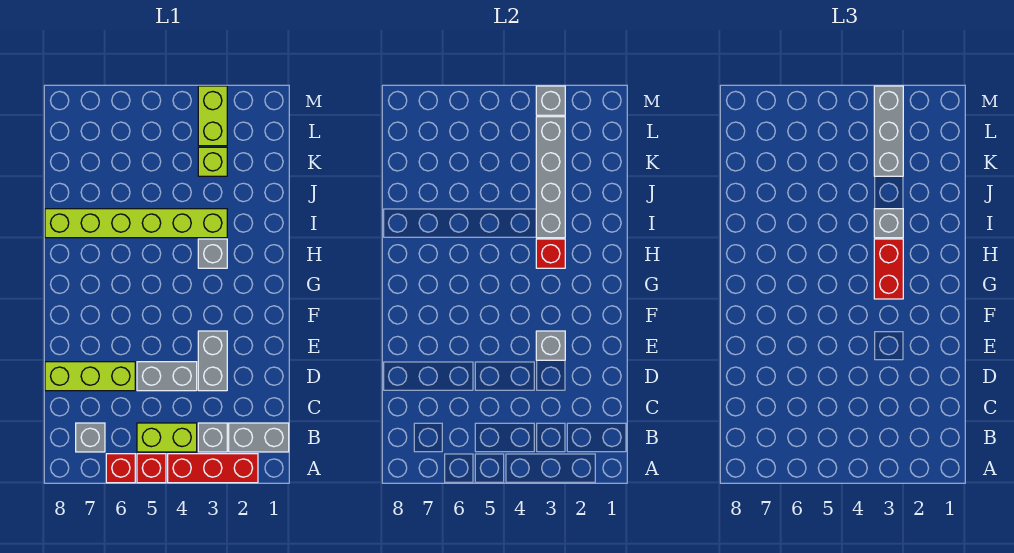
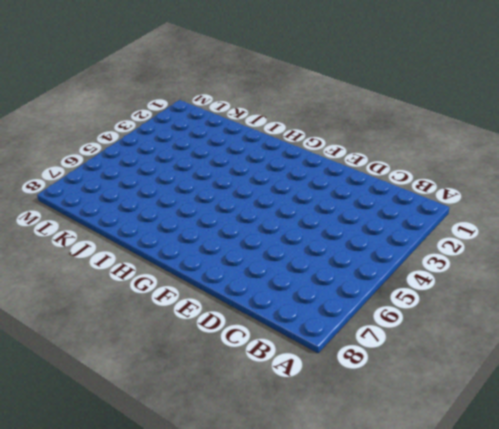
none -> red 1x3 brick [168,454,258,483]
none -> red 1x1 brick [137,454,166,483]
none -> red 1x1 brick [106,454,135,483]

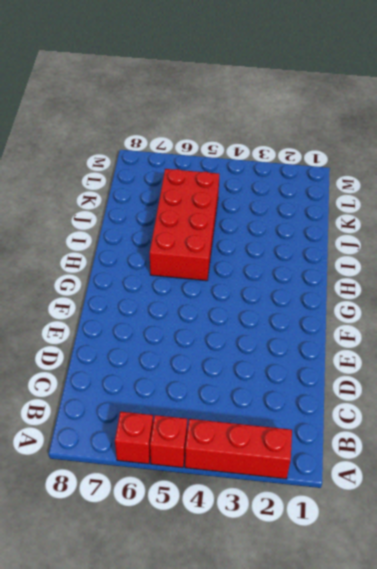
red 2x4 brick [150,169,219,281] -> lime 1x6 brick [45,209,227,238]
none -> grey 1x2 brick [229,423,289,452]
none -> grey 1x1 brick [198,423,227,452]
none -> lime 1x2 brick [137,423,197,452]

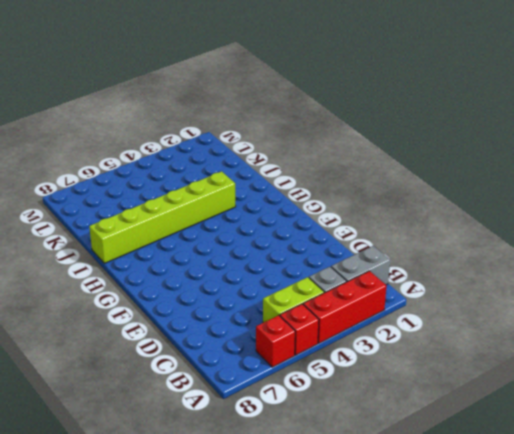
none -> grey 1x1 brick [76,423,105,452]
none -> grey 1x2 brick [198,331,227,391]
none -> grey 1x2 brick [137,362,197,391]

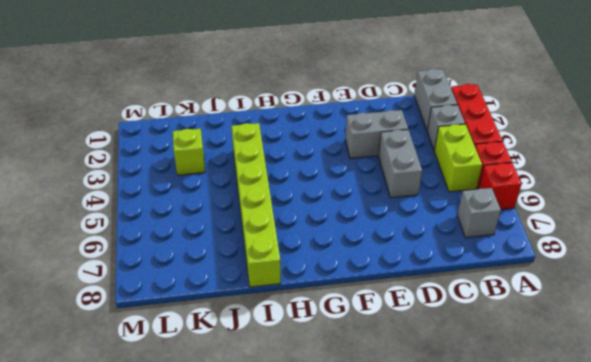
none -> lime 1x3 brick [45,362,135,391]
none -> grey 1x1 brick [198,239,227,268]
none -> lime 1x2 brick [198,86,227,146]

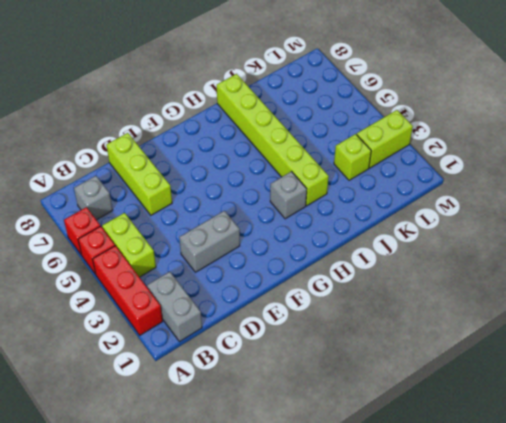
none -> grey 1x1 brick [198,423,227,452]
none -> grey 1x2 brick [137,362,197,391]
none -> grey 1x1 brick [536,331,565,360]

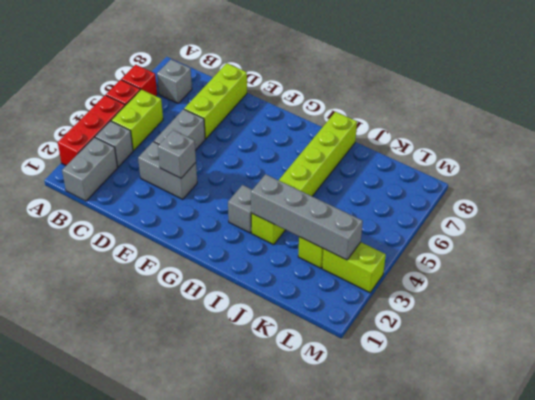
none -> red 1x1 brick [536,239,565,268]
none -> grey 1x1 brick [536,86,565,115]
none -> red 1x2 brick [874,239,903,299]

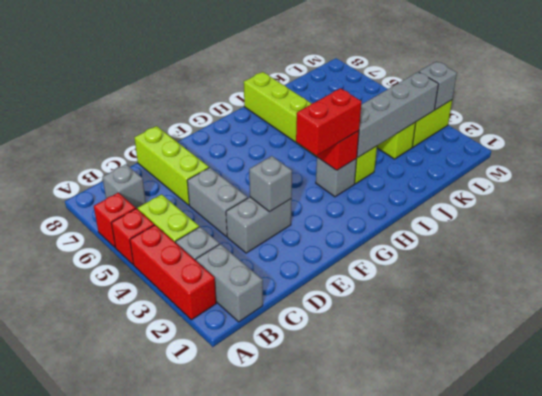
none -> grey 1x1 brick [874,209,903,238]
none -> grey 1x3 brick [874,86,903,176]

